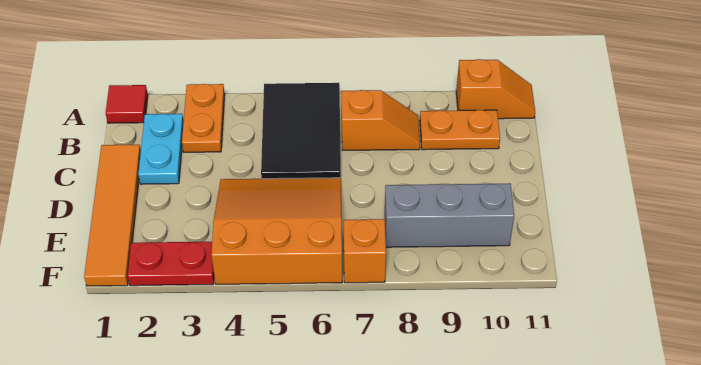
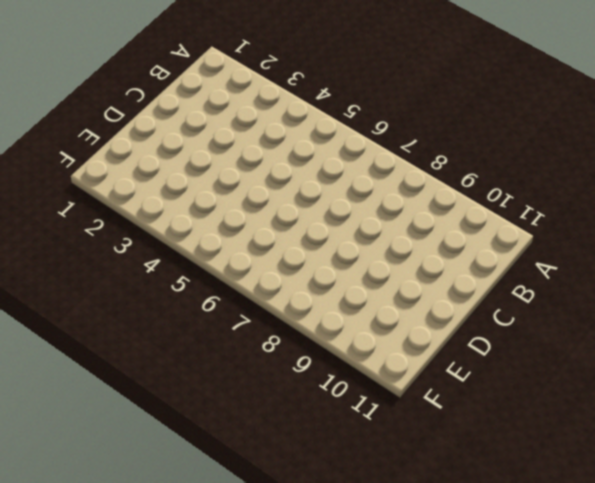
none -> red 1x1 tile [106,85,148,123]
none -> orange 1x2 plate [182,84,225,152]
none -> black 2x3 tile [261,83,341,179]

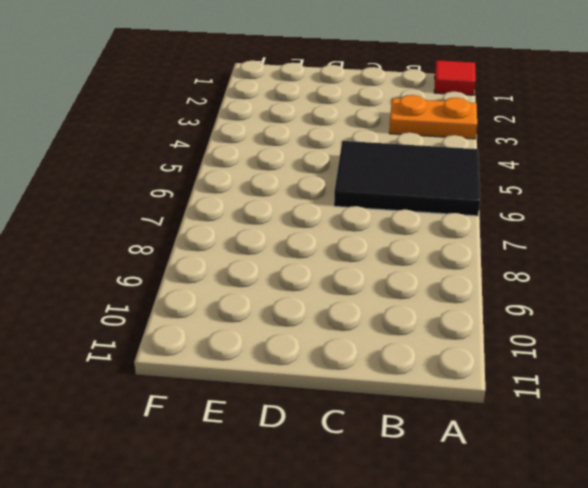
none -> orange 1x2 slope [456,59,535,119]
none -> cyan 1x2 plate [138,114,184,184]
none -> orange 1x2 slope [342,90,420,150]

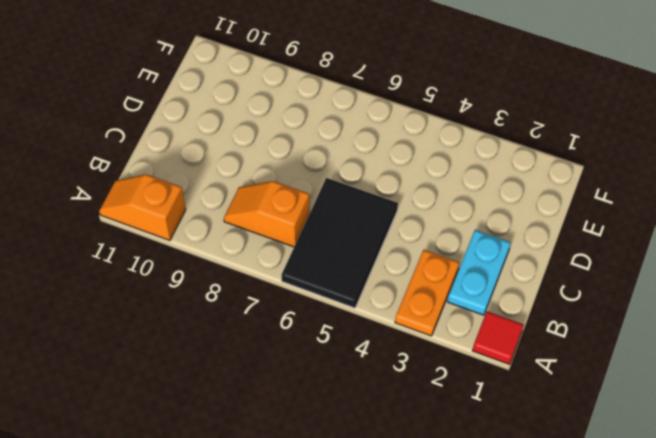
none -> orange 1x2 plate [420,110,500,150]
none -> orange 1x4 tile [84,145,141,286]
none -> orange 3x3 slope [211,178,342,284]

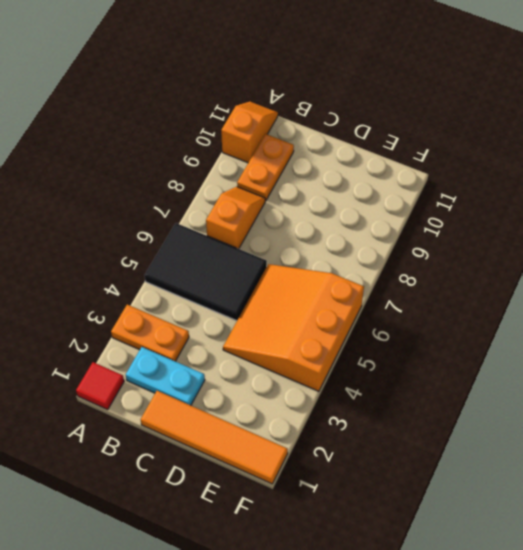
none -> grey 1x3 brick [385,183,514,247]
none -> red 1x2 plate [128,242,214,286]
none -> orange 1x1 brick [344,219,386,283]

